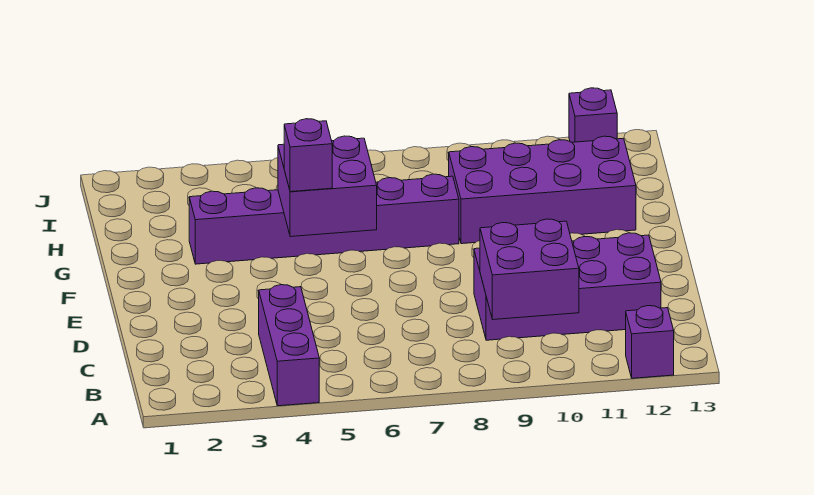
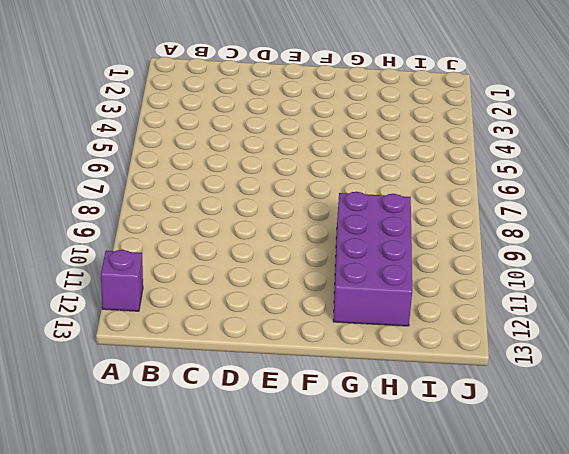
none -> purple 1x3 brick [259,285,319,406]
none -> purple 2x4 brick [474,233,661,340]

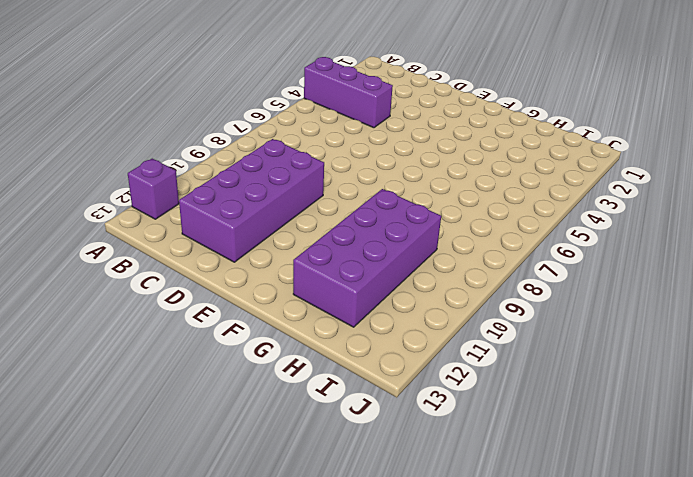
none -> purple 1x6 brick [189,174,459,264]
none -> purple 1x1 brick [569,88,617,142]

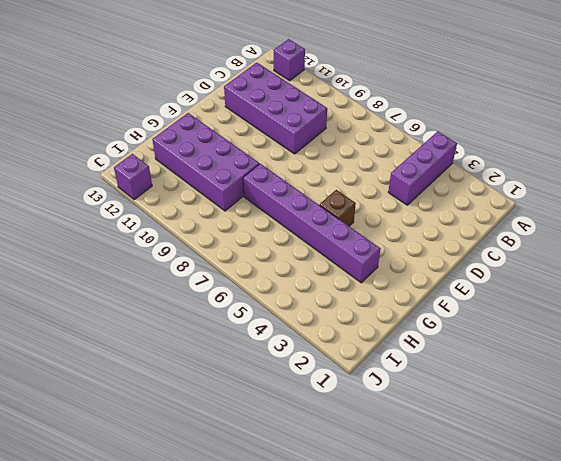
brown 1x1 brick [320,190,356,226] -> none
none -> purple 2x2 brick [480,219,579,320]
none -> purple 2x2 brick [278,136,377,237]

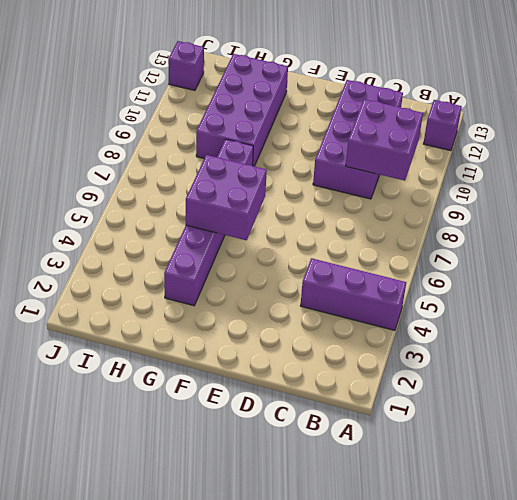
none -> purple 1x1 brick [284,119,332,192]

